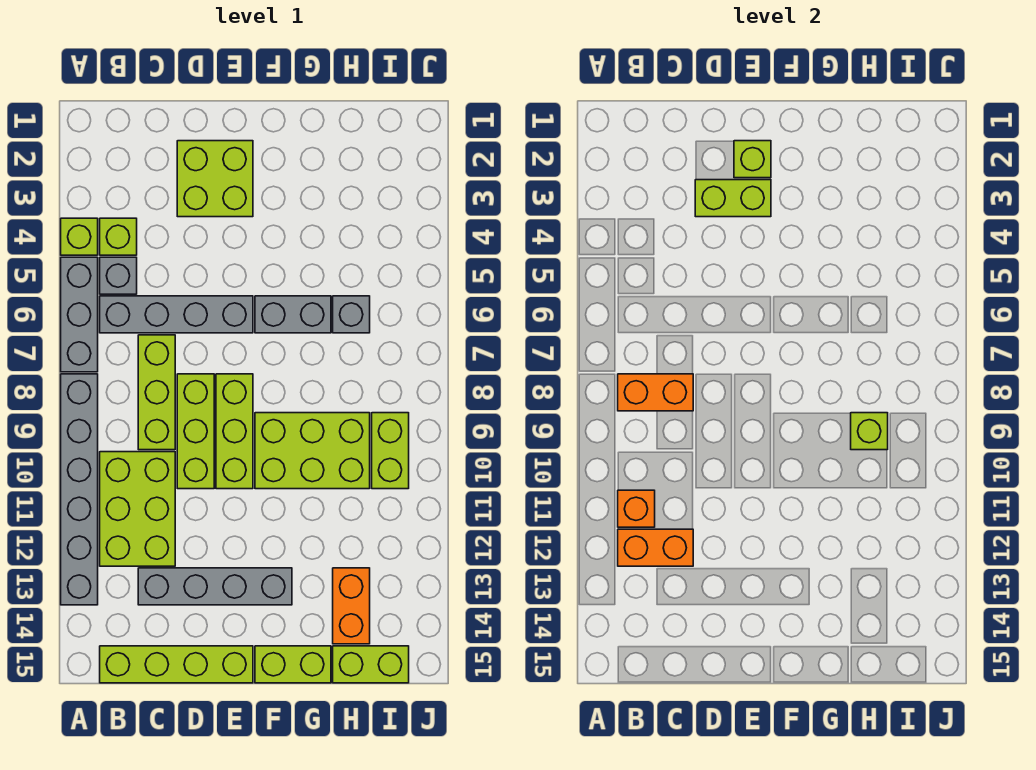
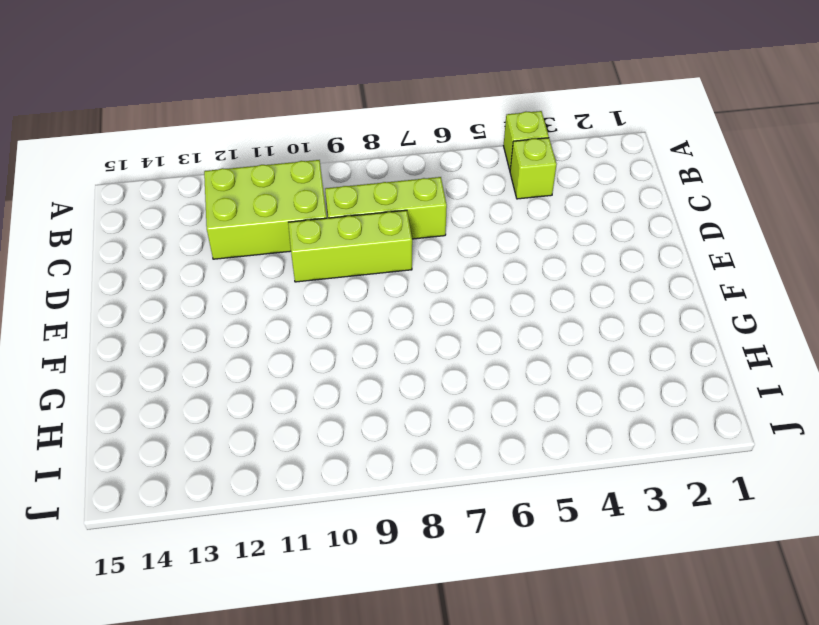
none -> grey 1x3 brick [61,257,98,372]
none -> grey 1x6 brick [61,374,98,605]
none -> grey 1x1 brick [100,257,137,294]

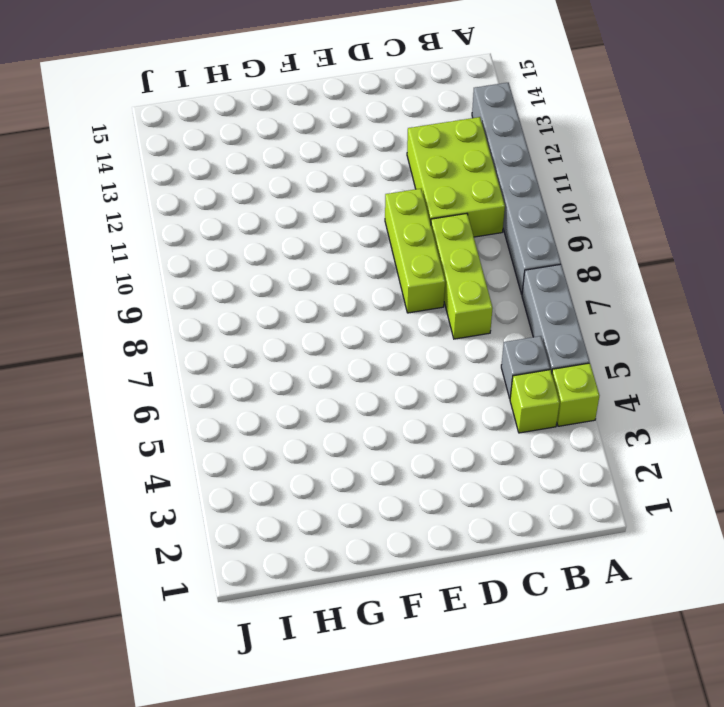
none -> grey 1x4 brick [100,296,253,333]
none -> lime 1x4 brick [100,646,253,683]
none -> grey 1x4 brick [138,568,292,605]

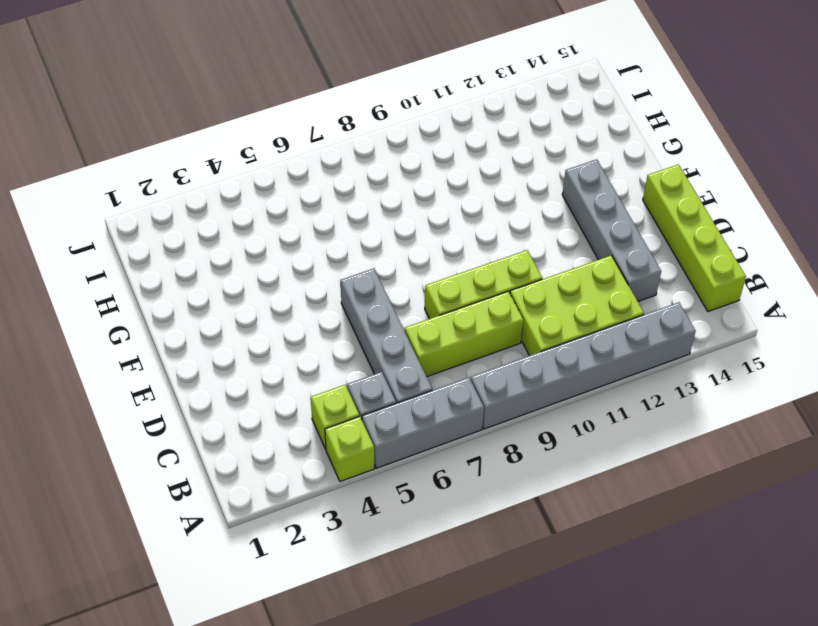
none -> lime 2x2 brick [177,141,253,217]
none -> lime 1x3 brick [216,374,253,489]
none -> grey 1x2 brick [255,296,331,333]

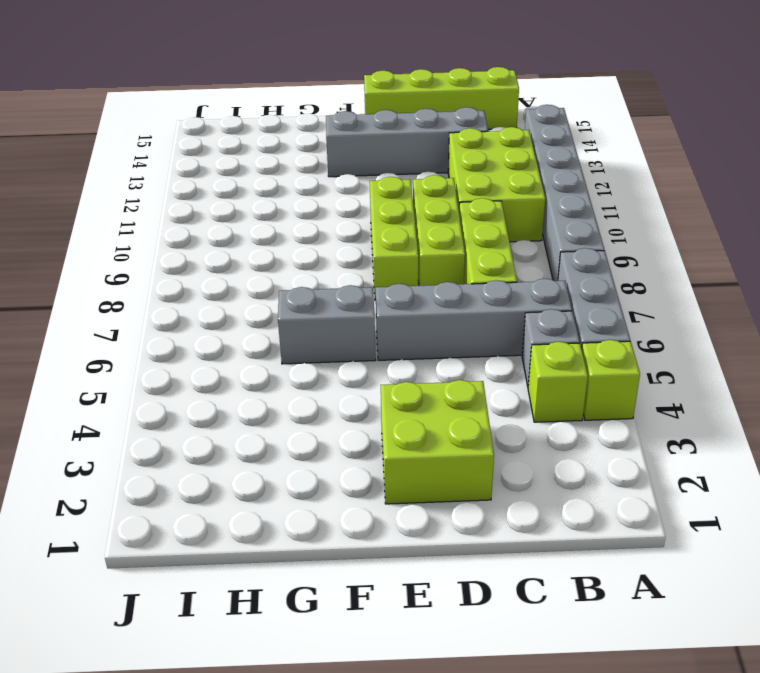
none -> lime 2x3 brick [255,413,370,489]
none -> lime 1x2 brick [255,646,331,683]
none -> grey 1x1 brick [333,296,370,333]

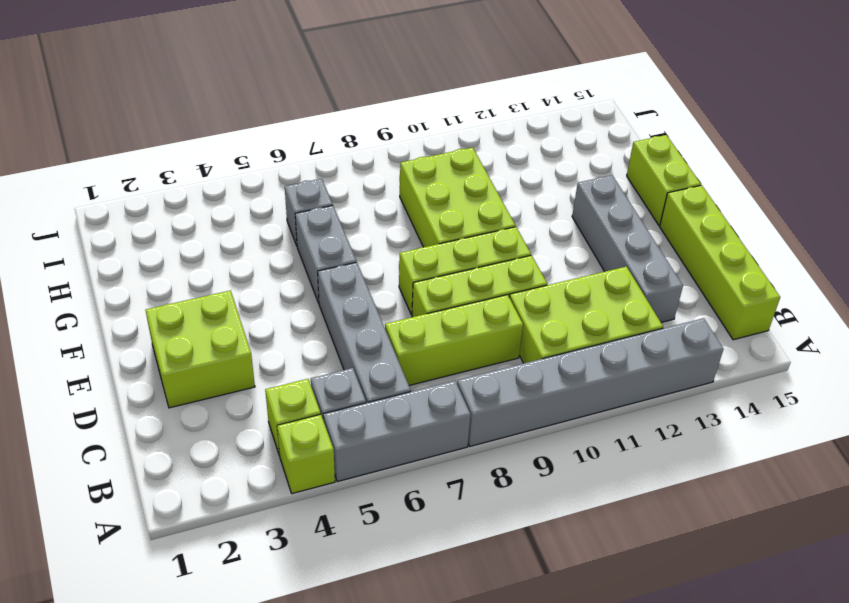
none -> orange 1x2 brick [333,568,370,644]
none -> lime 1x2 brick [333,646,409,683]
none -> lime 1x2 brick [372,413,409,489]

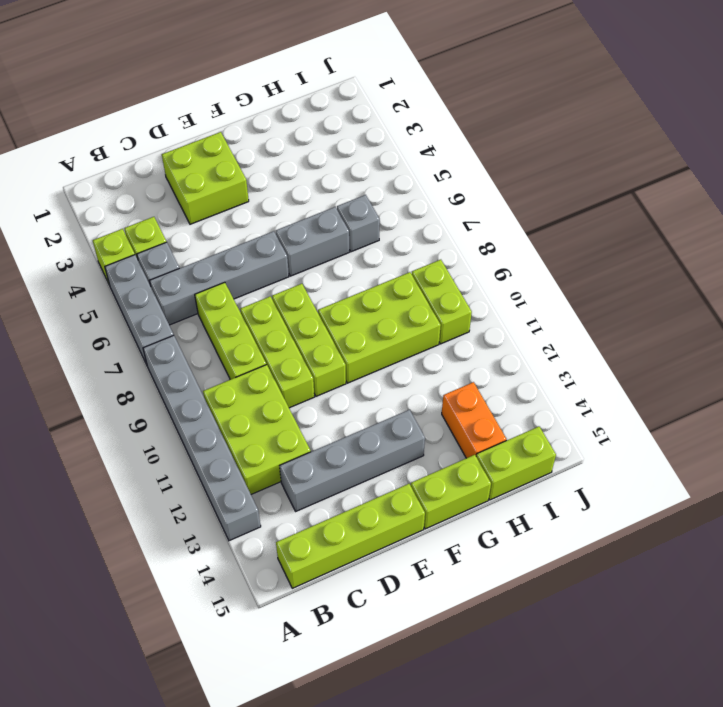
none -> orange 1x2 brick [618,374,693,411]
none -> orange 1x1 brick [618,490,655,527]
none -> orange 1x2 brick [618,529,693,566]

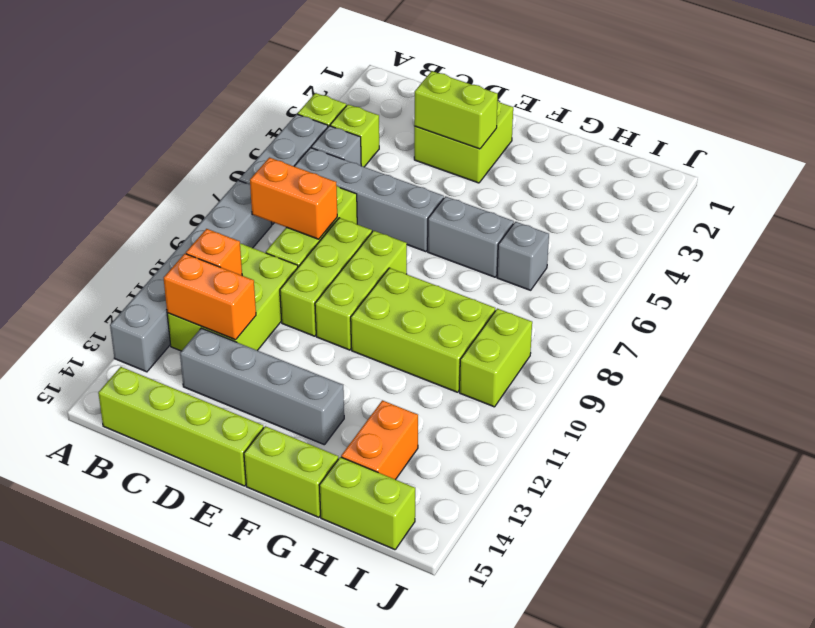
none -> lime 1x1 brick [734,141,771,178]
none -> lime 1x1 brick [851,413,888,450]

